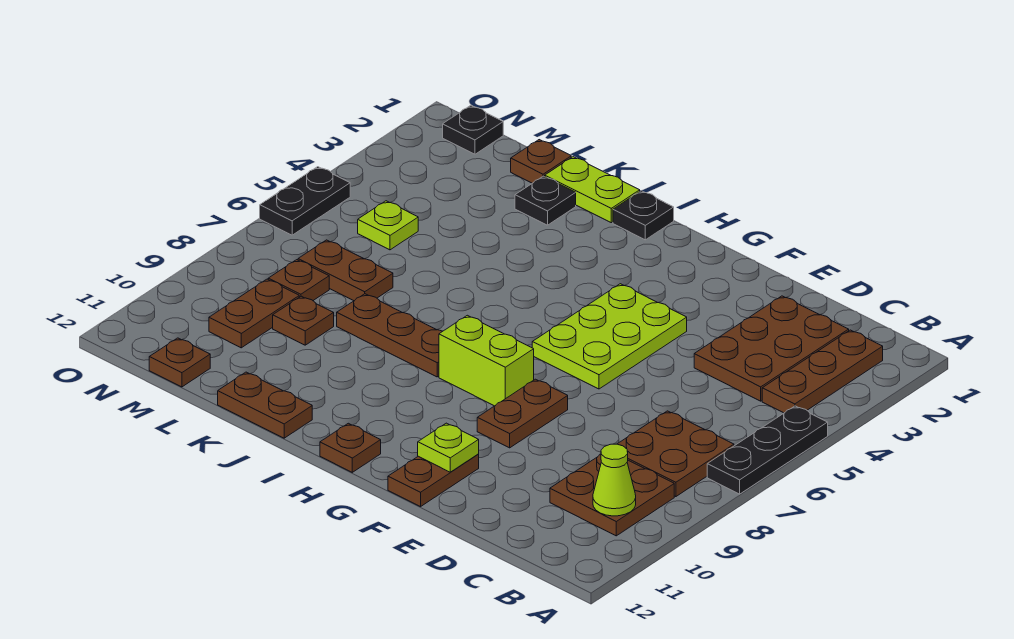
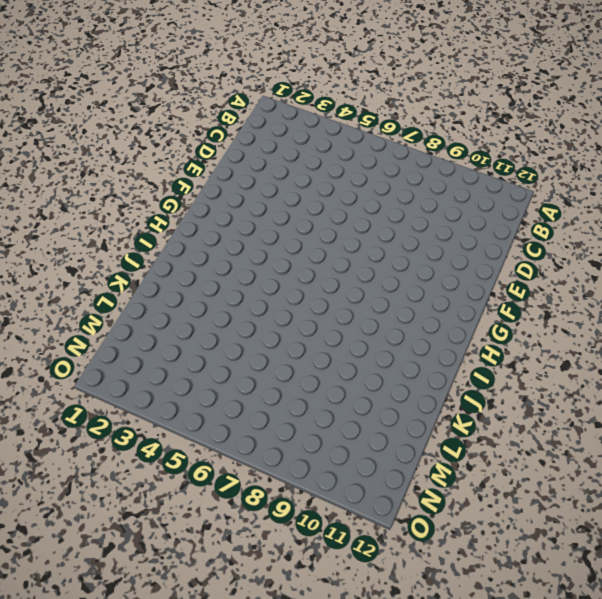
none -> black 1x3 plate [707,406,828,494]
none -> brown 1x3 plate [762,330,883,413]
none -> brown 2x2 plate [618,411,734,497]

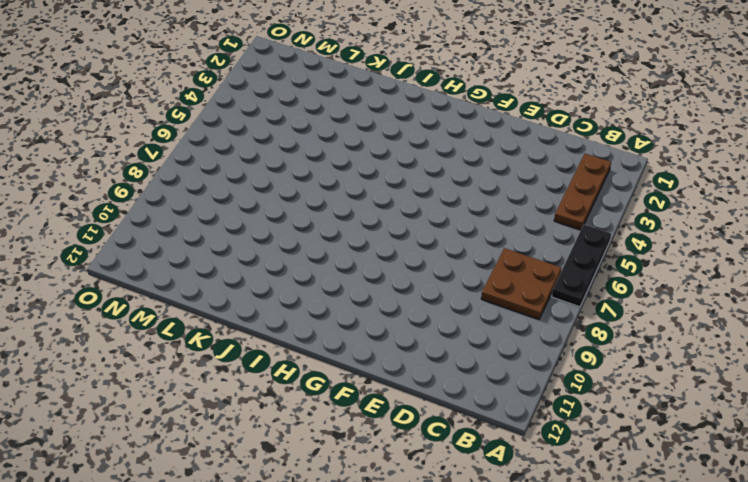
none -> brown 2x2 plate [550,454,674,536]
none -> brown 2x3 plate [694,296,849,401]
none -> lime 2x3 plate [532,284,687,389]

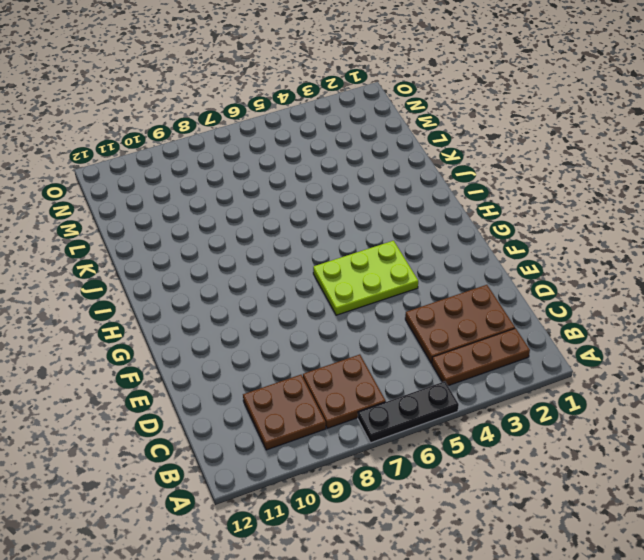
none -> brown 1x2 plate [477,379,568,448]
none -> brown 1x2 plate [388,454,479,507]
none -> lime 1x2 brick [439,315,534,406]

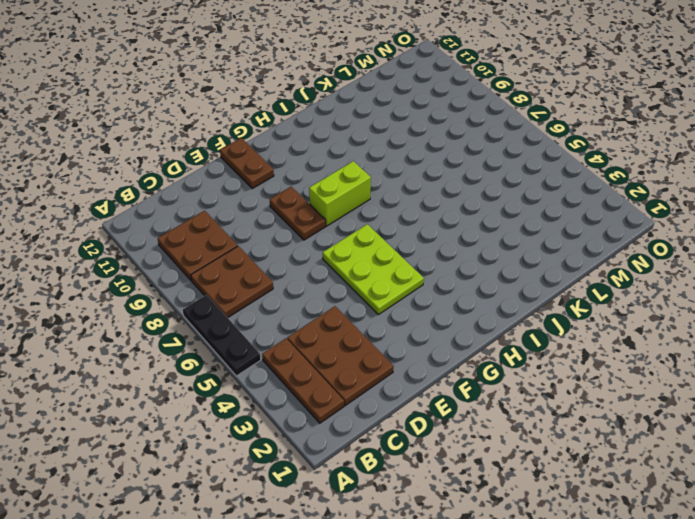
none -> brown 1x1 plate [320,423,381,472]
none -> black 1x1 plate [613,191,674,240]
none -> brown 1x3 plate [337,294,443,377]

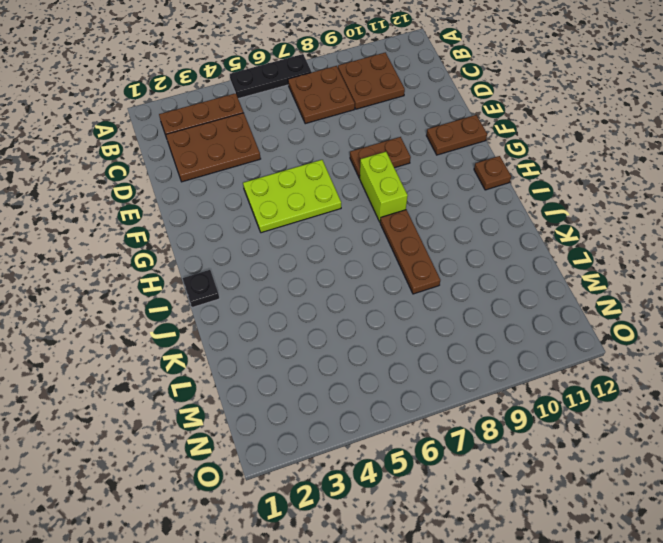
none -> lime 1x2 plate [545,157,640,223]
none -> brown 1x2 plate [218,372,312,438]
none -> black 1x1 plate [515,176,576,225]

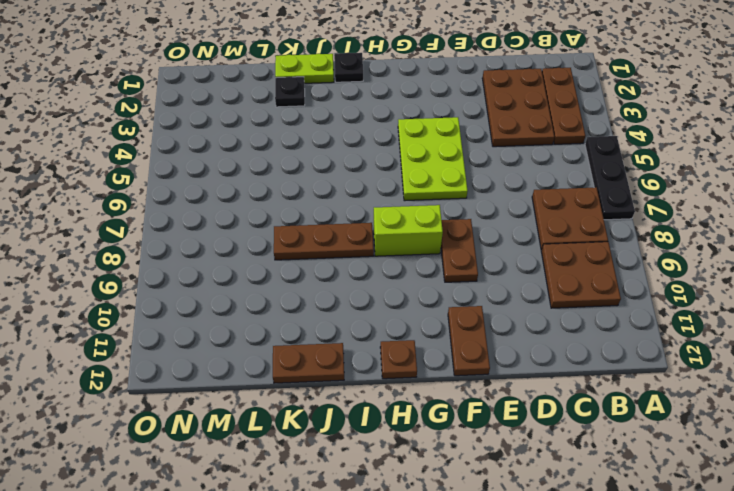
none -> brown 1x1 plate [511,140,571,183]
none -> brown 1x2 plate [298,240,393,301]
none -> brown 1x1 plate [273,296,334,345]

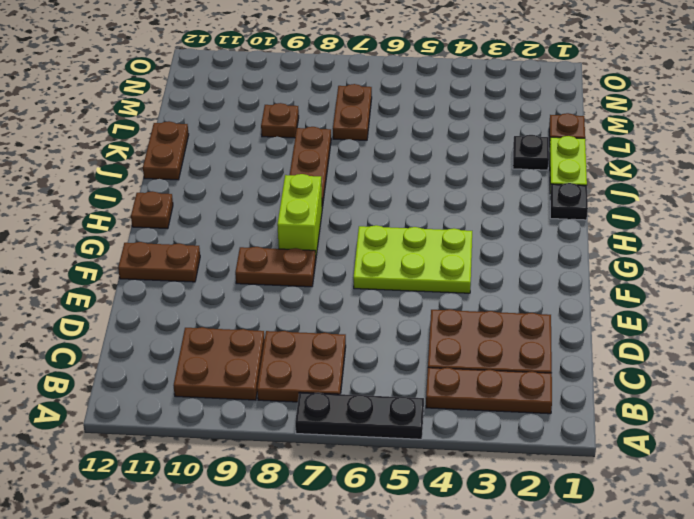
none -> lime 1x1 plate [358,201,418,250]
none -> brown 1x1 plate [268,260,329,300]
none -> brown 1x2 plate [209,279,299,348]

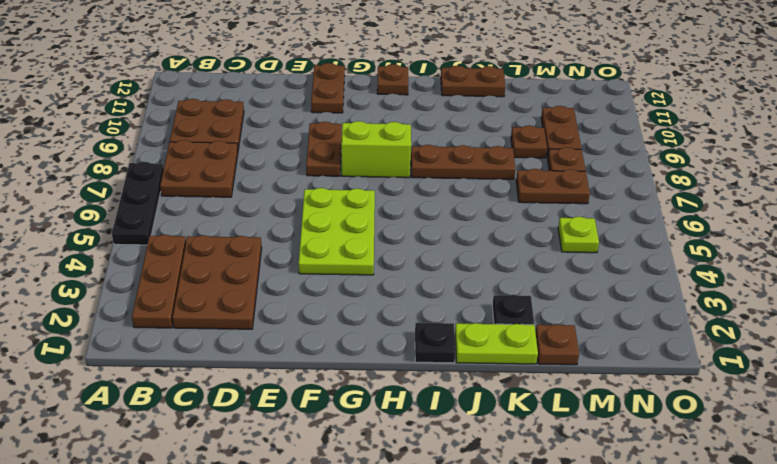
none -> brown 1x1 plate [149,338,210,387]
none -> black 1x1 plate [443,105,503,154]
none -> black 1x2 plate [260,167,350,235]

